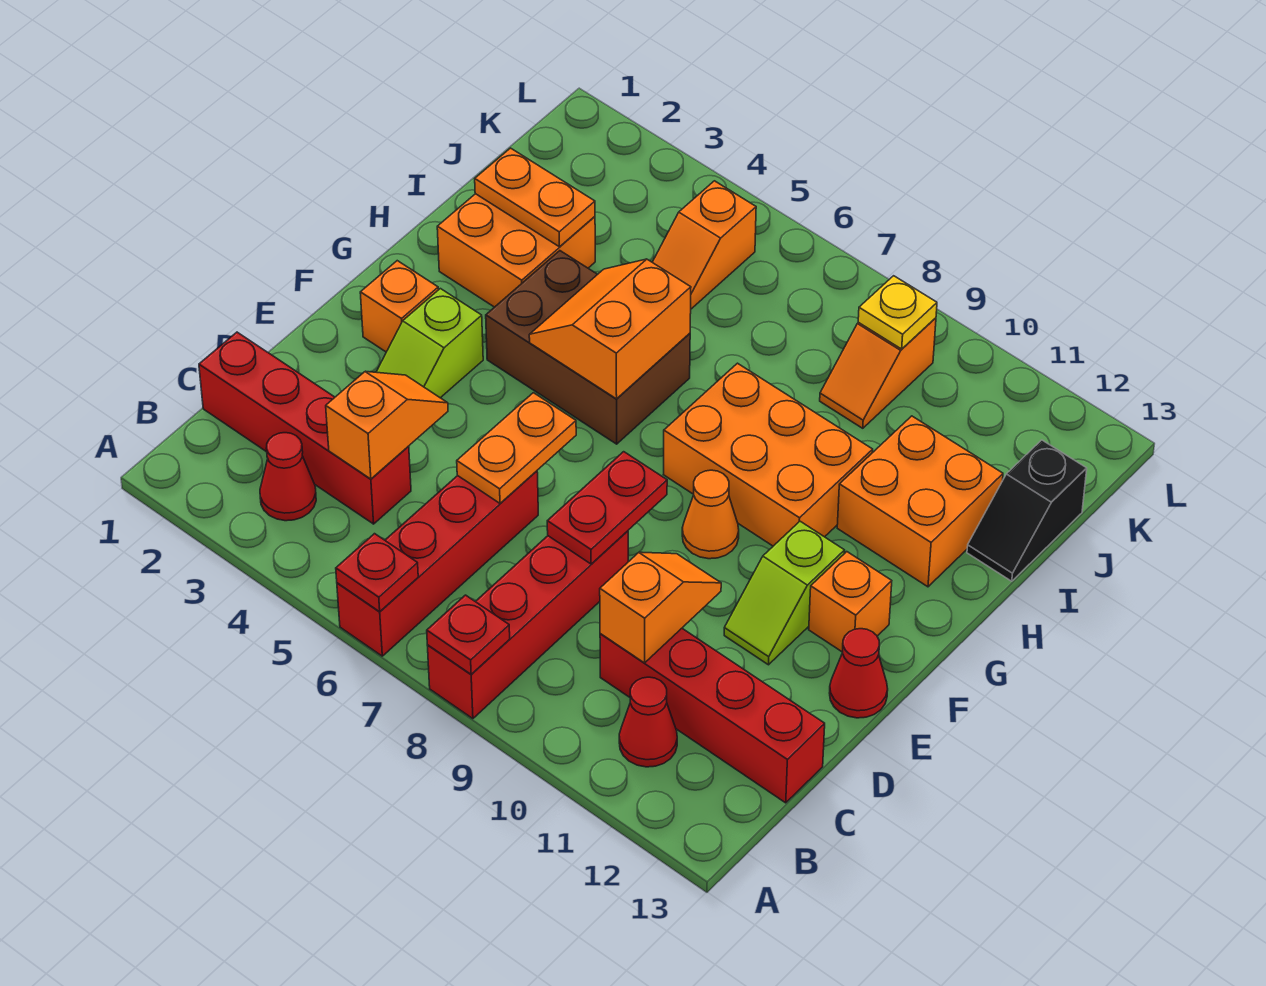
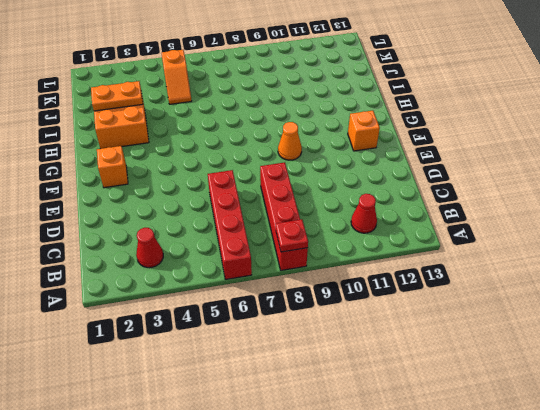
none -> red 1x4 brick [199,332,411,524]
none -> red 1x4 brick [600,628,825,803]
none -> lime 1x2 slope [376,289,483,398]

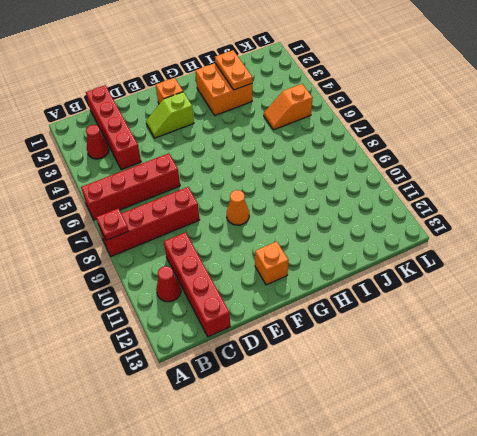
none -> lime 1x2 slope [724,521,845,665]
none -> red 1x1 cone [830,629,888,718]
none -> brown 2x3 brick [486,251,690,444]

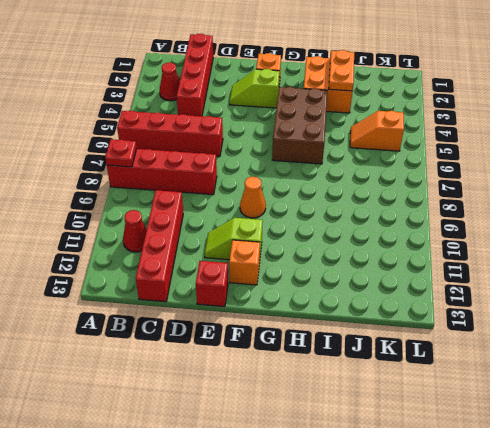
red 1x1 brick [196,261,228,307] -> red 1x1 cone [830,629,888,718]
none -> orange 2x3 brick [663,363,873,546]
none -> orange 2x2 brick [837,416,1003,587]
none -> black 1x2 slope [967,440,1087,581]

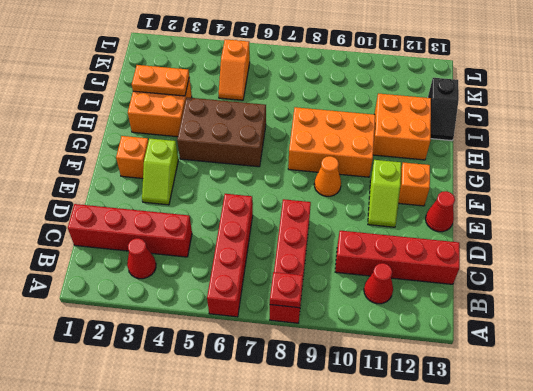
none -> orange 1x2 slope [820,318,936,428]
none -> red 1x1 plate [336,534,418,612]
none -> orange 1x2 slope [326,371,448,479]

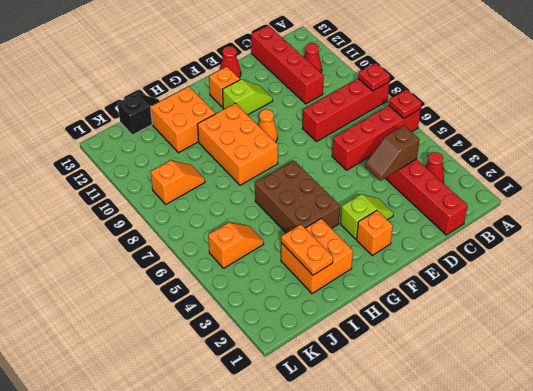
brown 1x2 slope [365,125,420,181] -> orange 1x2 slope [326,371,448,479]
none -> orange 1x2 slope [600,552,721,663]
none -> orange 1x2 plate [457,393,576,503]
none -> red 1x2 plate [547,452,667,564]

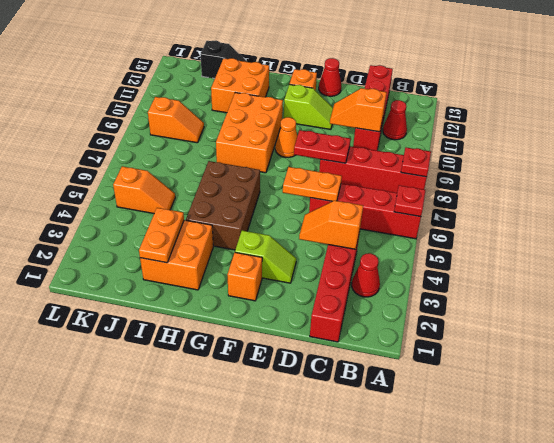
none -> orange 2x2 slope [529,259,691,399]
none -> yellow 1x1 plate [858,276,937,349]

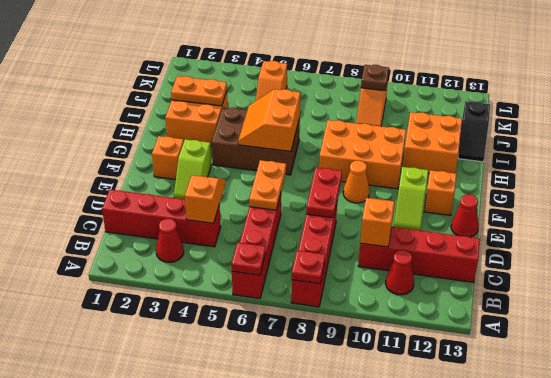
brown 1x1 plate [361,65,389,91] -> yellow 1x1 plate [858,276,937,349]

